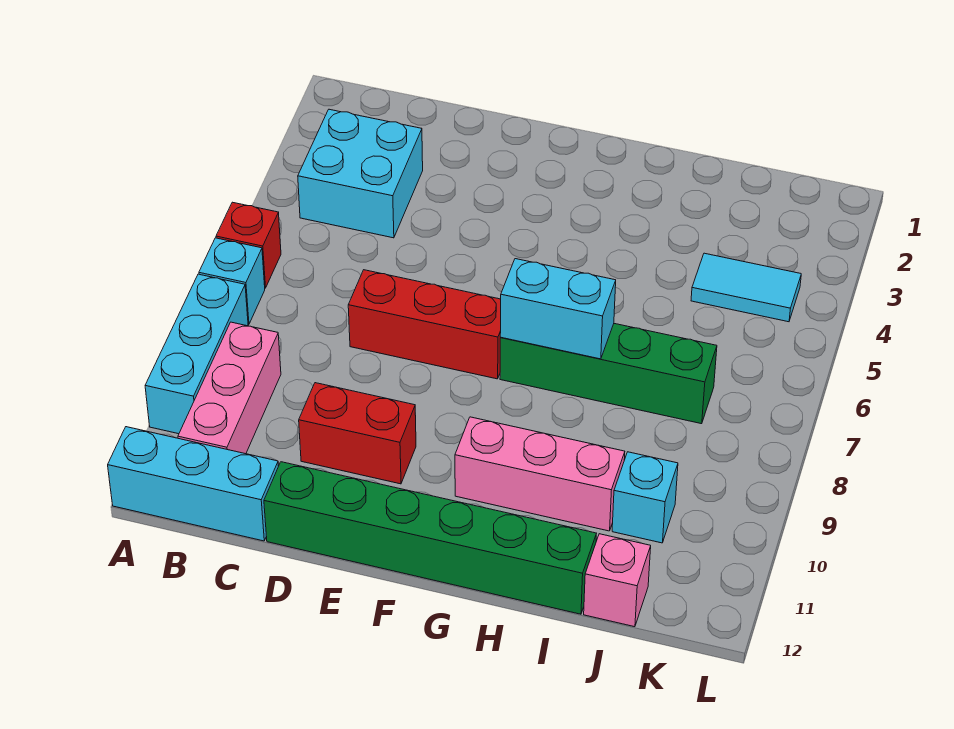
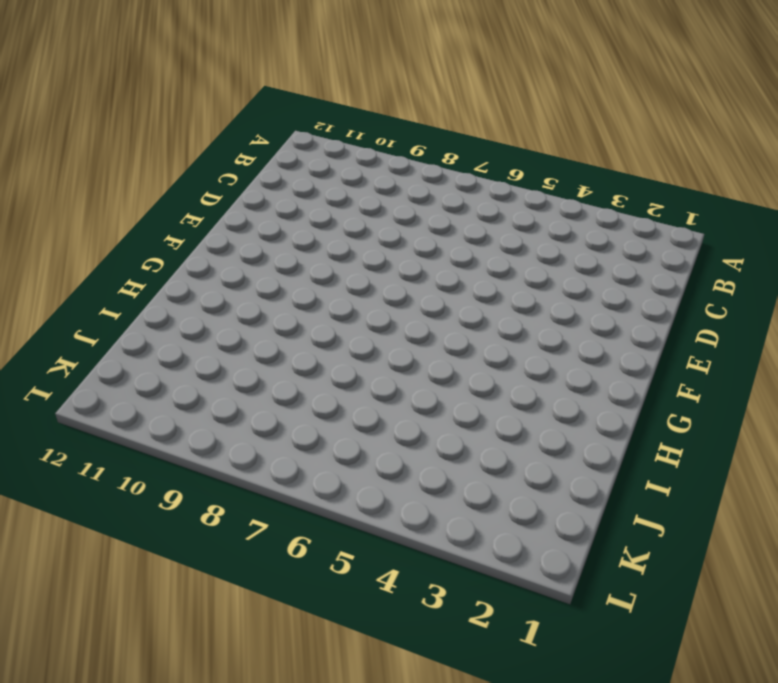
none -> red 1x1 brick [216,202,281,288]
none -> cyan 1x1 brick [199,238,265,324]
none -> cyan 1x3 brick [145,274,248,434]

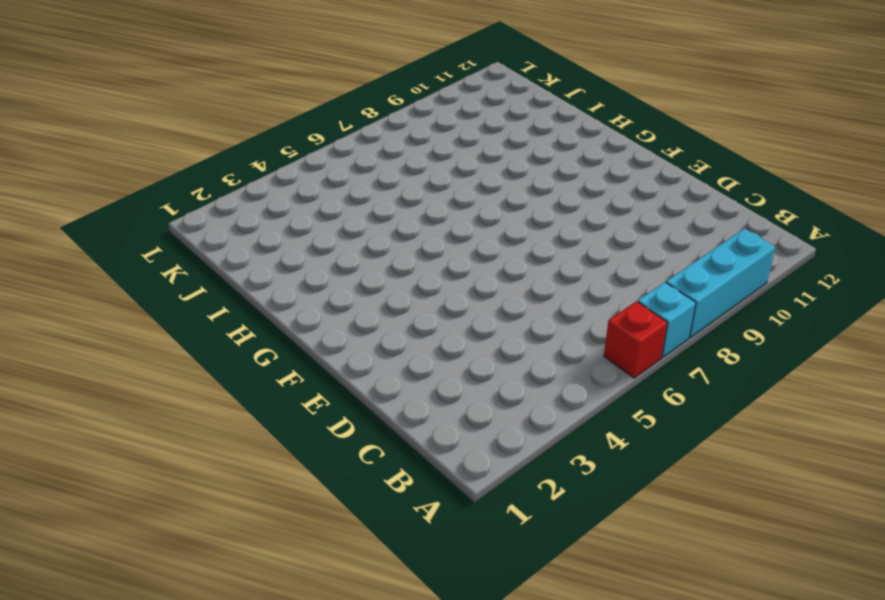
none -> cyan 1x3 brick [108,427,279,541]
none -> cyan 2x2 brick [298,109,423,238]
none -> pink 1x3 brick [178,322,281,454]

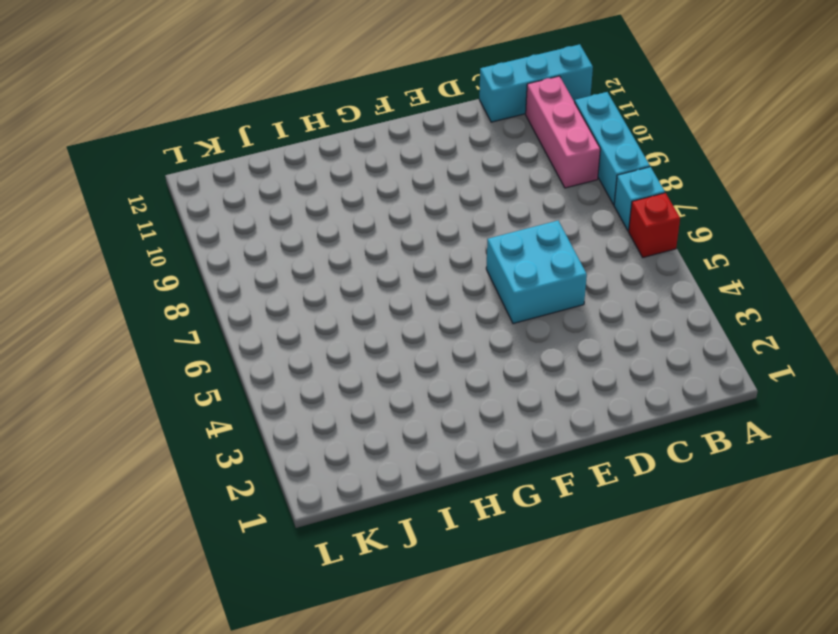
cyan 2x2 brick [486,221,587,324] -> cyan 2x2 brick moved to [298,109,423,238]
none -> red 1x3 brick [348,270,501,379]
none -> red 1x2 brick [299,383,416,484]
none -> green 1x6 brick [264,462,596,614]

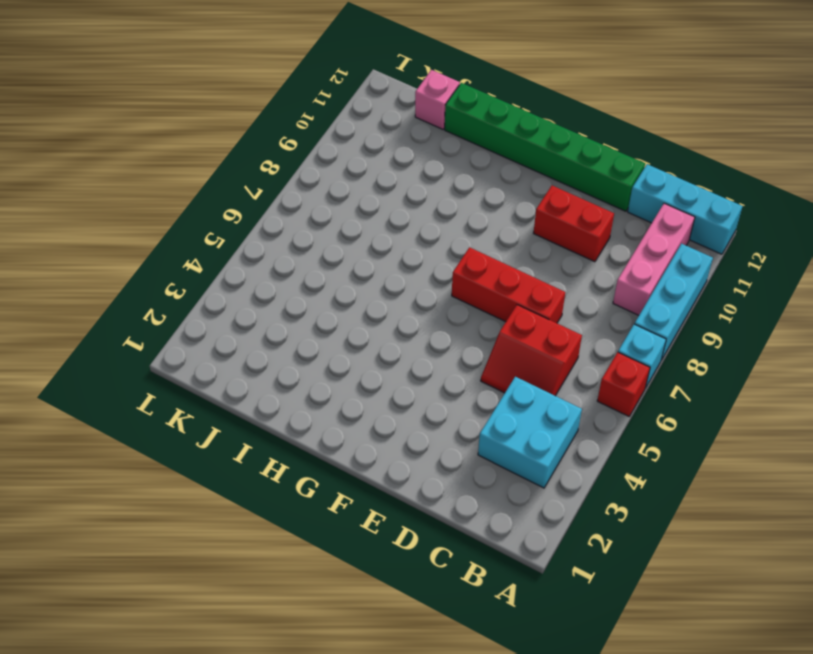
red 2x2 slope [481,305,582,396] -> none
none -> green 1x4 brick [500,324,717,424]
none -> pink 1x3 brick [455,417,625,531]
none -> cyan 1x2 tile [691,253,801,322]

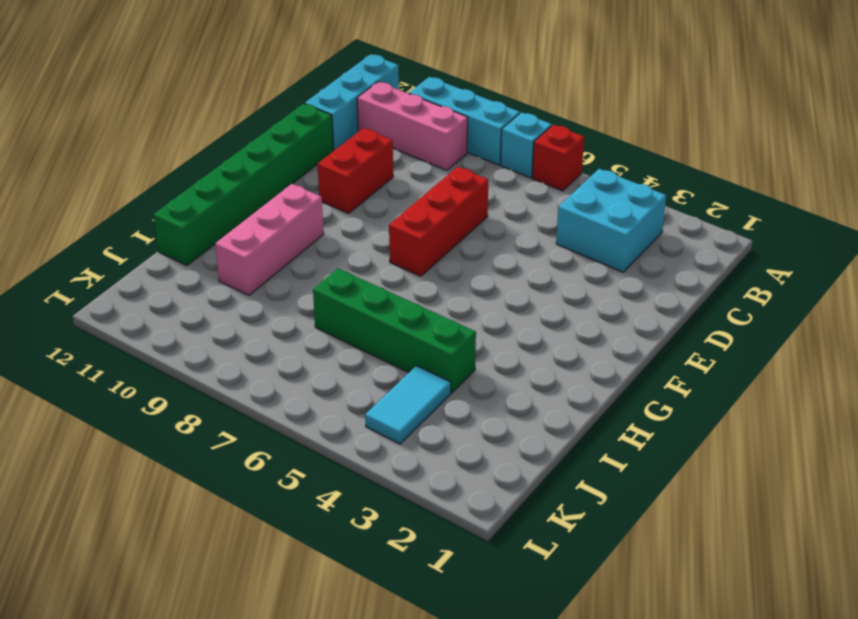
green 1x4 brick [313,268,476,393] -> green 1x4 brick turned to [500,324,717,424]
none -> cyan 1x1 brick [612,452,678,543]
none -> pink 1x1 brick [584,534,651,627]
none -> cyan 1x2 brick [500,259,616,359]

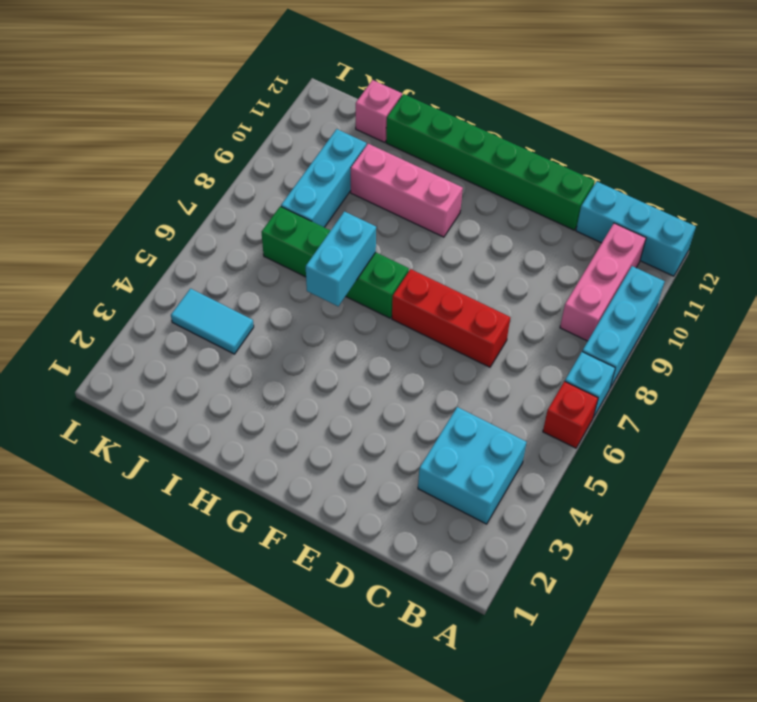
cyan 1x2 brick [306,211,376,306] -> cyan 1x2 brick turned to [500,259,616,359]
cyan 1x3 brick [281,129,366,227] -> cyan 1x1 brick [612,452,678,543]
none -> red 1x2 brick [299,383,416,484]

